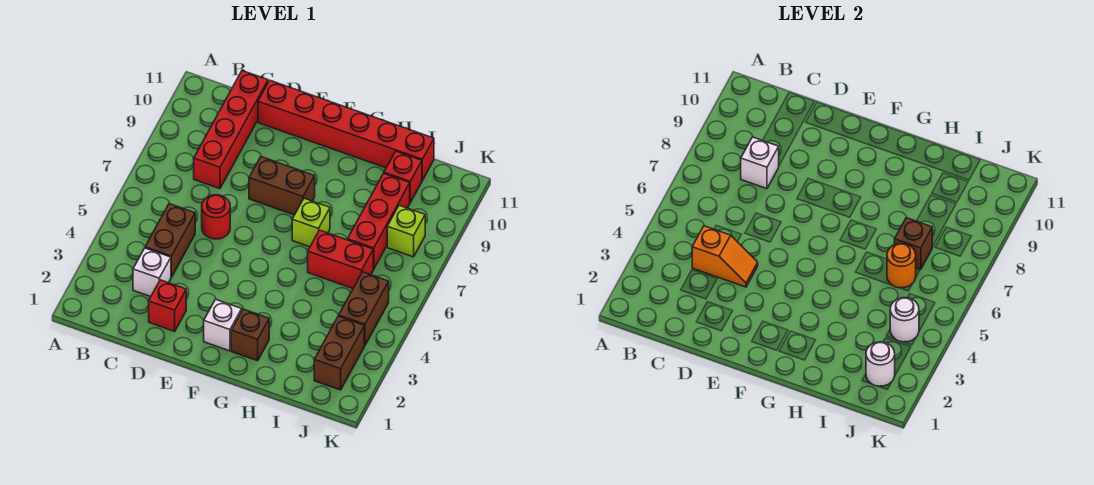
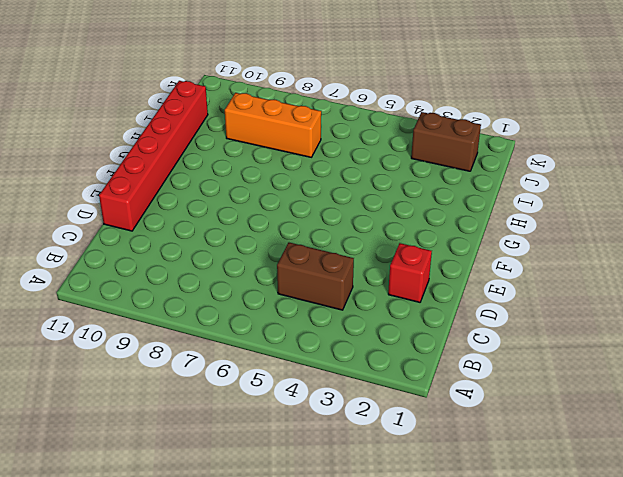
orange 1x3 brick [225,93,321,157] -> red 1x3 brick [348,173,410,269]
none -> white 1x1 brick [133,248,171,297]
none -> red 1x4 brick [194,71,268,189]
none -> red 1x1 round brick [202,195,230,239]

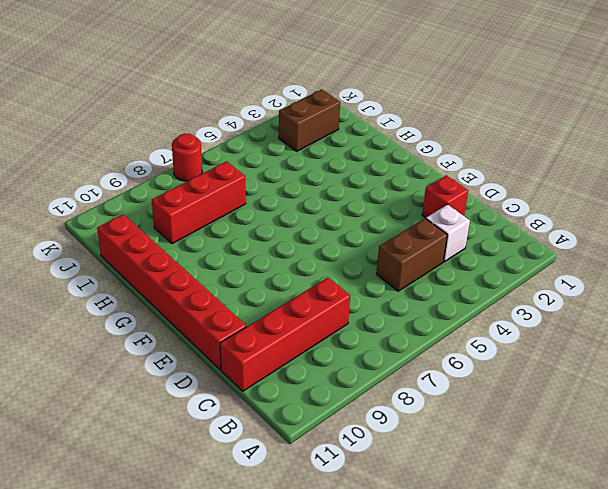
red 1x1 round brick [172,133,202,181] -> red 1x1 round brick moved to [202,195,230,239]
none -> brown 1x2 brick [249,157,315,215]
none -> white 1x1 brick [204,299,242,351]
none -> brown 1x1 brick [231,309,269,361]

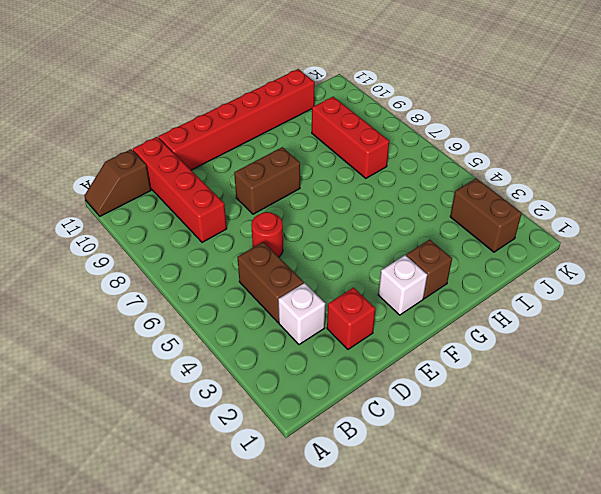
brown 1x2 slope [84,149,151,216] -> none
none -> lime 1x1 brick [292,198,330,247]
none -> red 1x2 brick [308,230,373,288]
none -> red 1x1 brick [384,151,422,202]

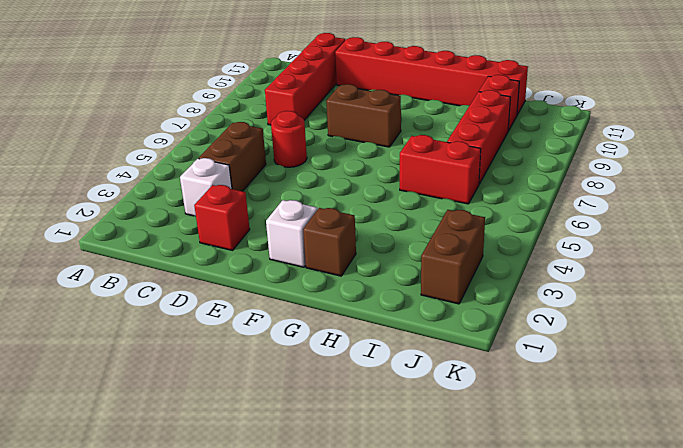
none -> lime 1x1 brick [292,198,330,247]
none -> brown 1x2 brick [339,272,389,346]
none -> lime 1x1 brick [387,205,425,257]

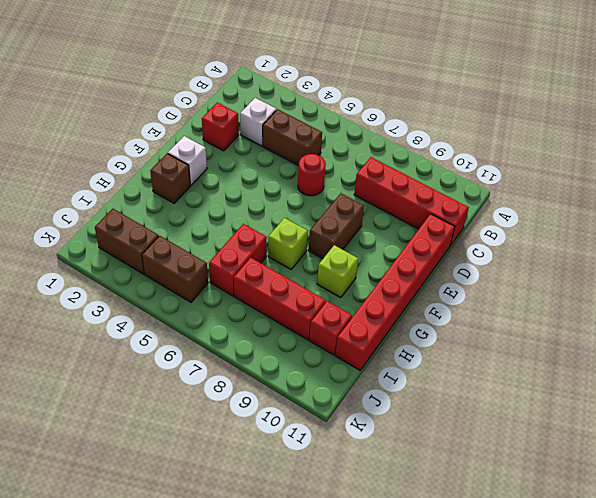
lime 1x1 brick [317,245,358,298] -> lime 1x1 brick moved to [387,205,425,257]
none -> orange 1x2 slope [692,226,758,287]
none -> white 1x1 brick [741,137,779,189]
none -> orange 1x1 round brick [887,244,916,288]

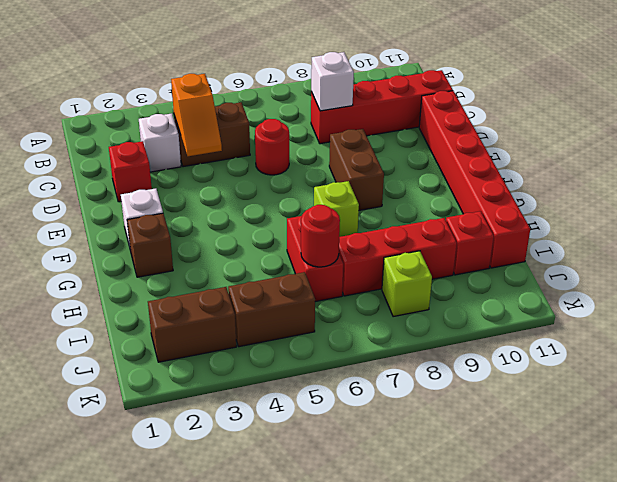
red 1x1 round brick [301,205,340,267] -> orange 1x1 round brick [887,244,916,288]
none -> brown 1x1 brick [895,218,932,269]
none -> white 1x1 round brick [866,342,895,386]
none -> white 1x1 round brick [890,298,919,342]

